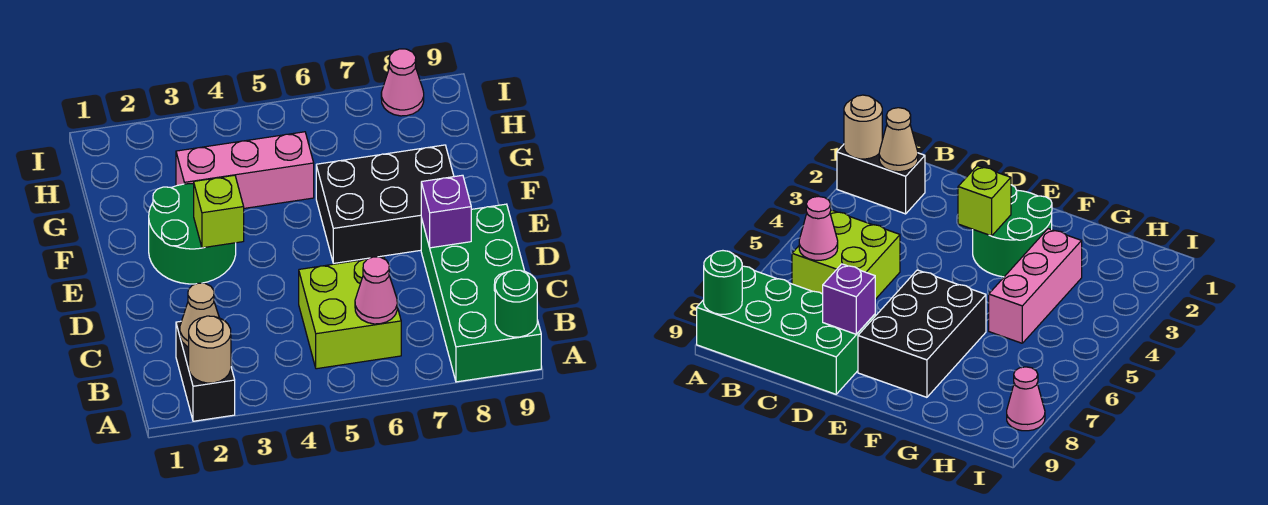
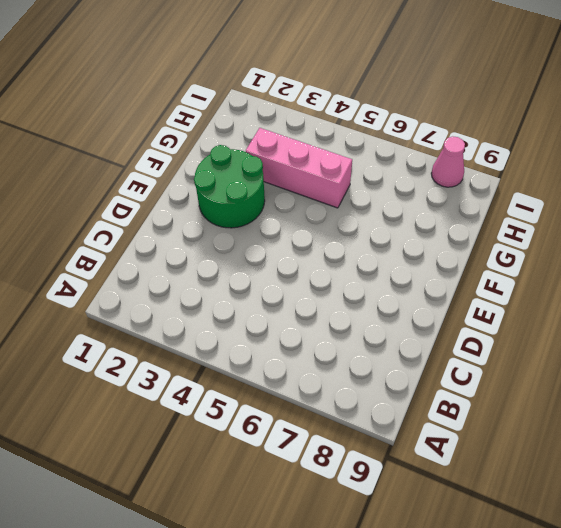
none -> black 1x2 brick [176,321,235,421]
none -> green 2x4 brick [421,204,541,382]
none -> lime 2x2 brick [299,257,401,369]

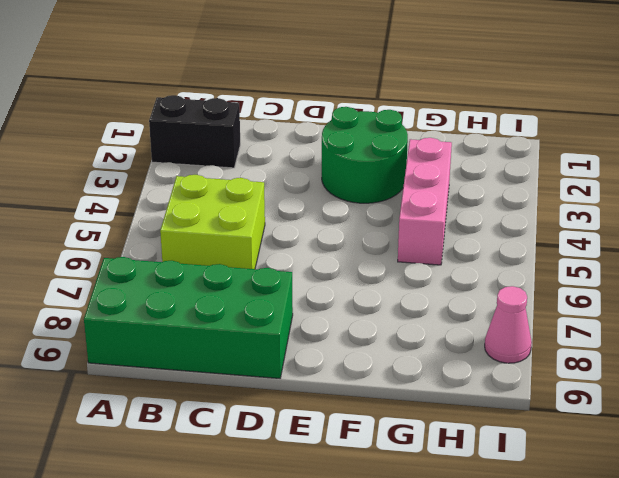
none -> black 2x3 brick [316,145,454,263]
none -> tan 1x1 round brick [189,316,231,383]
none -> green 1x1 round brick [495,270,537,337]

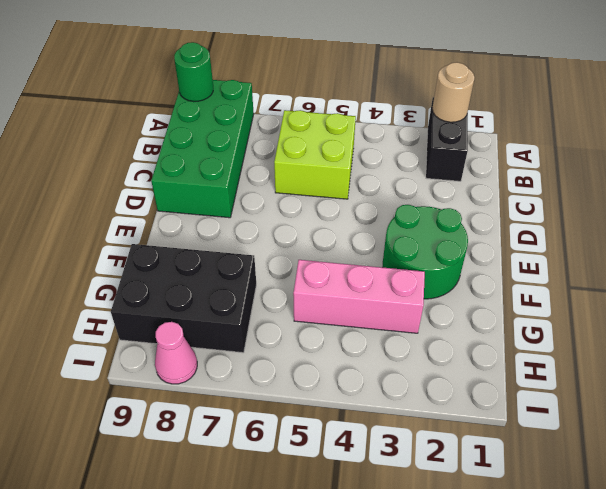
black 2x3 brick [111,244,256,353] -> black 2x3 brick moved to [316,145,454,263]
none -> tan 1x1 cone [180,283,219,347]
none -> pink 1x1 cone [355,257,397,324]
none -> purple 1x1 brick [421,175,471,248]

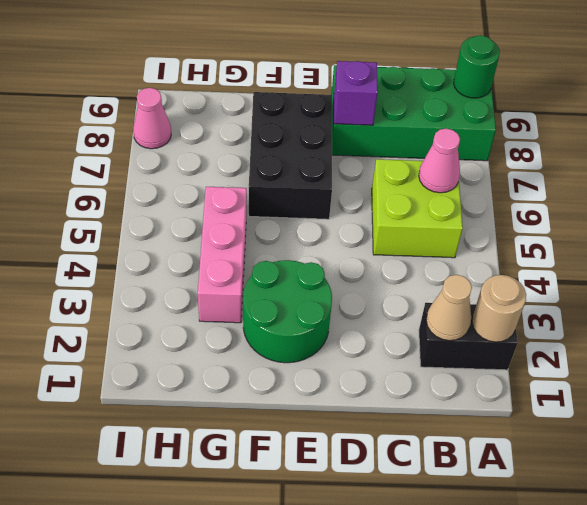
none -> lime 1x1 brick [194,175,244,248]

